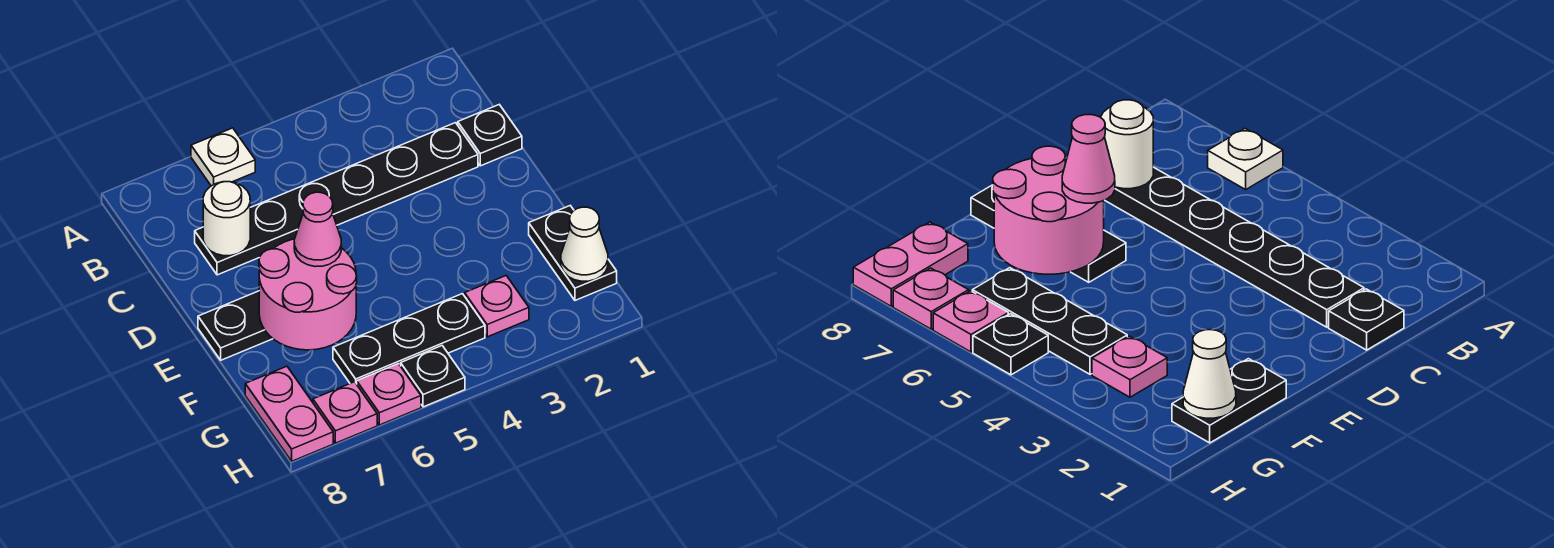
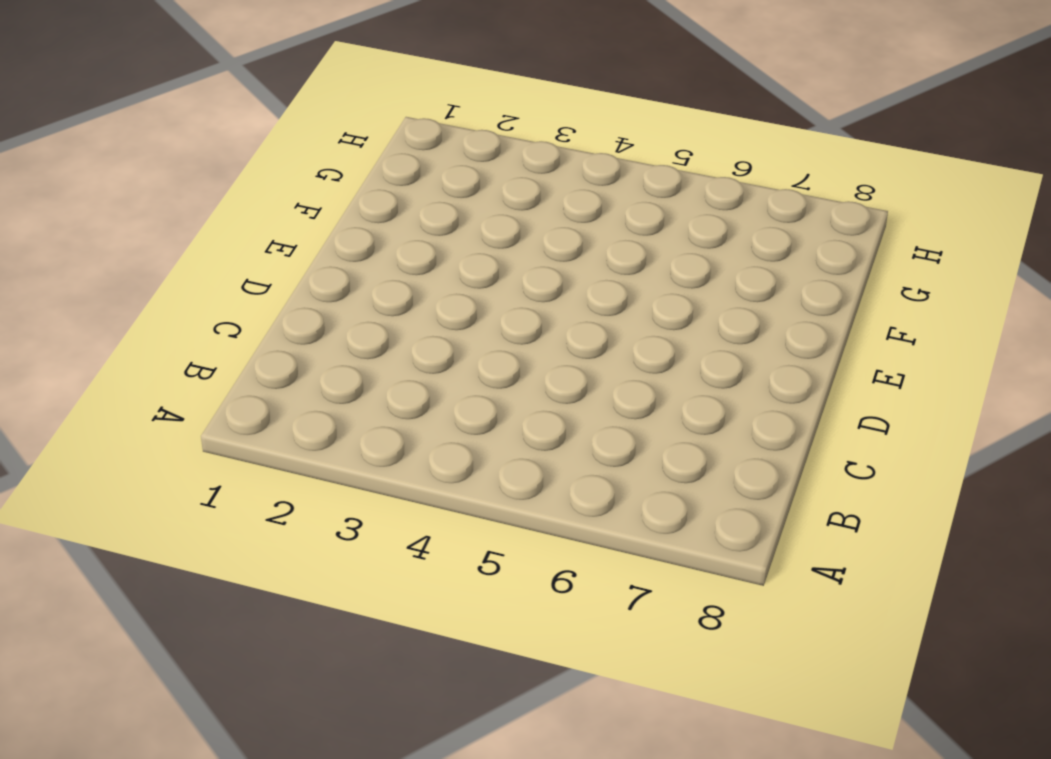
none -> white 1x1 plate [191,128,255,186]
none -> black 1x1 plate [458,105,522,166]
none -> black 1x6 plate [195,123,478,275]

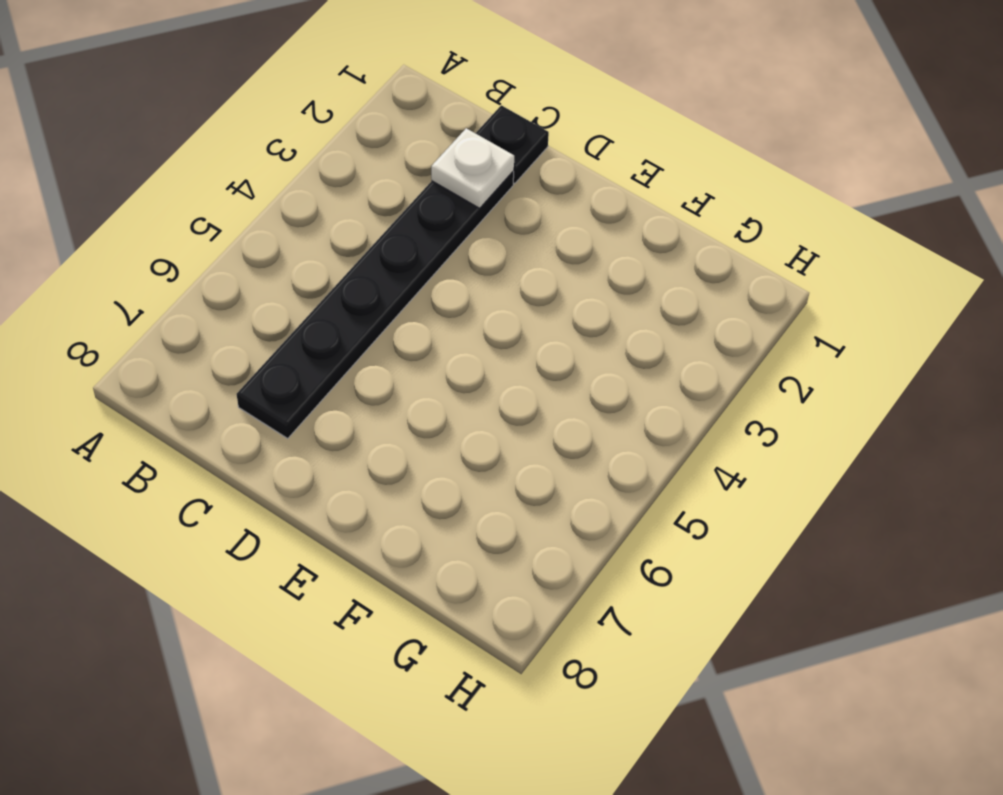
white 1x1 plate [431,128,514,208] -> white 1x1 plate moved to [191,128,255,186]
none -> black 1x3 plate [198,291,273,360]
none -> black 1x2 plate [529,206,617,300]
none -> pink 1x1 plate [465,276,529,337]

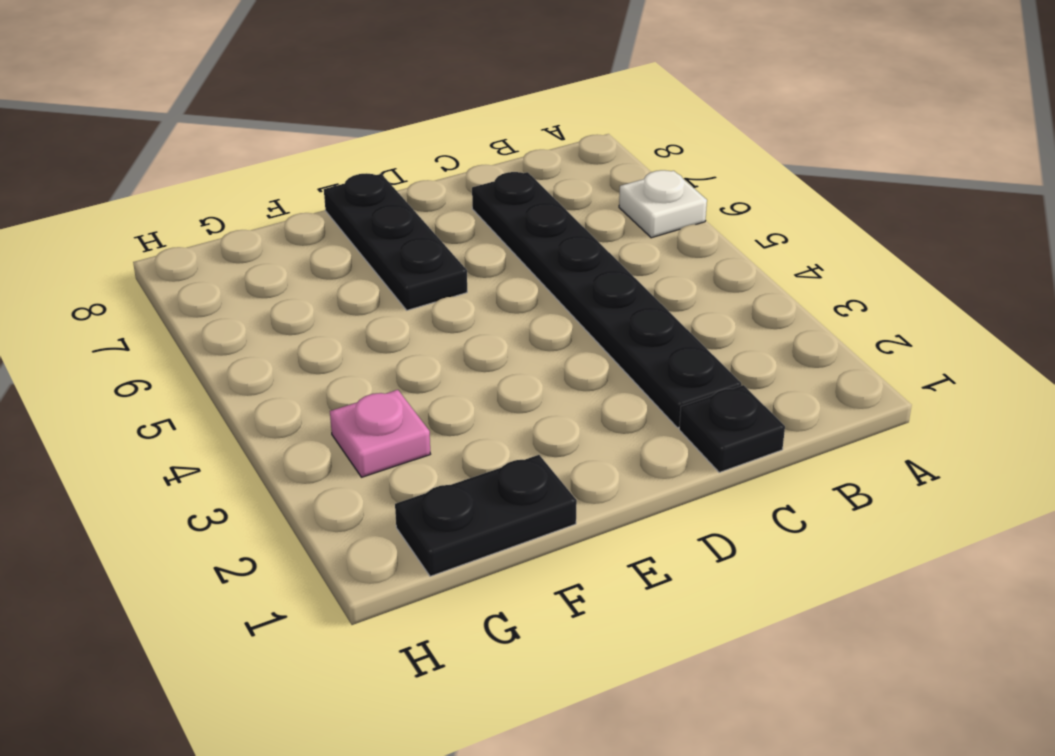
none -> black 1x3 plate [333,294,485,384]
none -> pink 1x2 plate [245,366,333,461]
none -> black 1x1 plate [401,346,465,407]

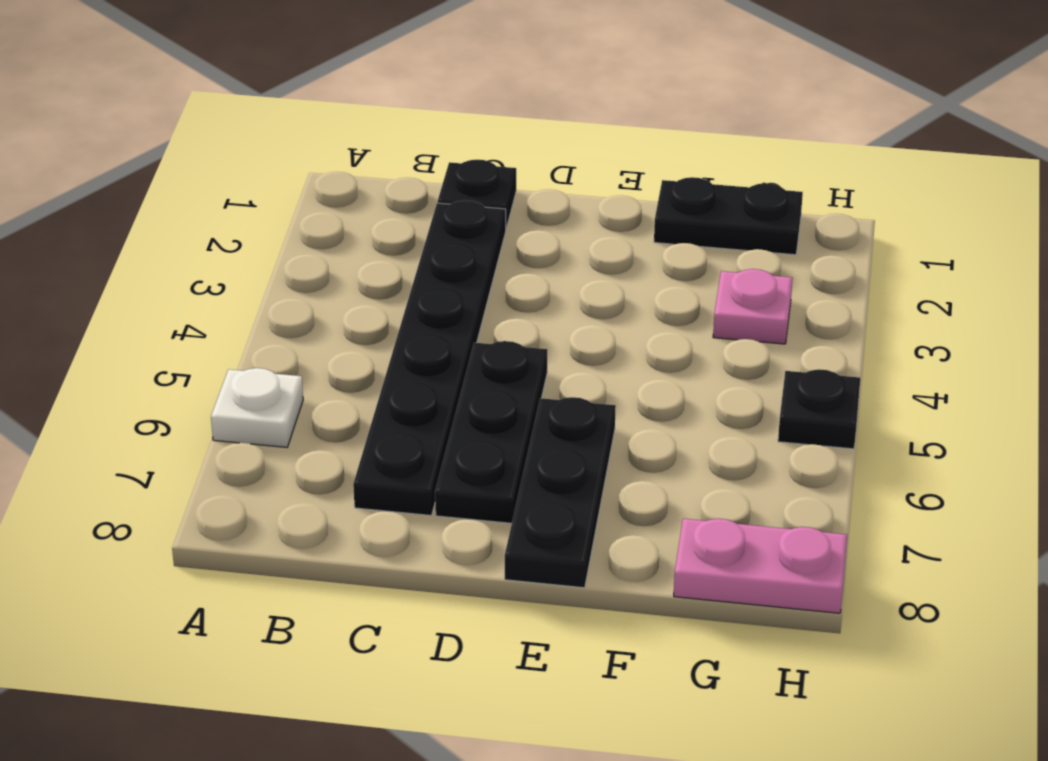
black 1x3 plate [435,341,547,523] -> black 1x3 plate moved to [333,294,485,384]
none -> pink 1x1 plate [357,364,421,425]
none -> pink 1x1 plate [313,382,377,443]
none -> white 1x1 round brick [203,182,250,256]

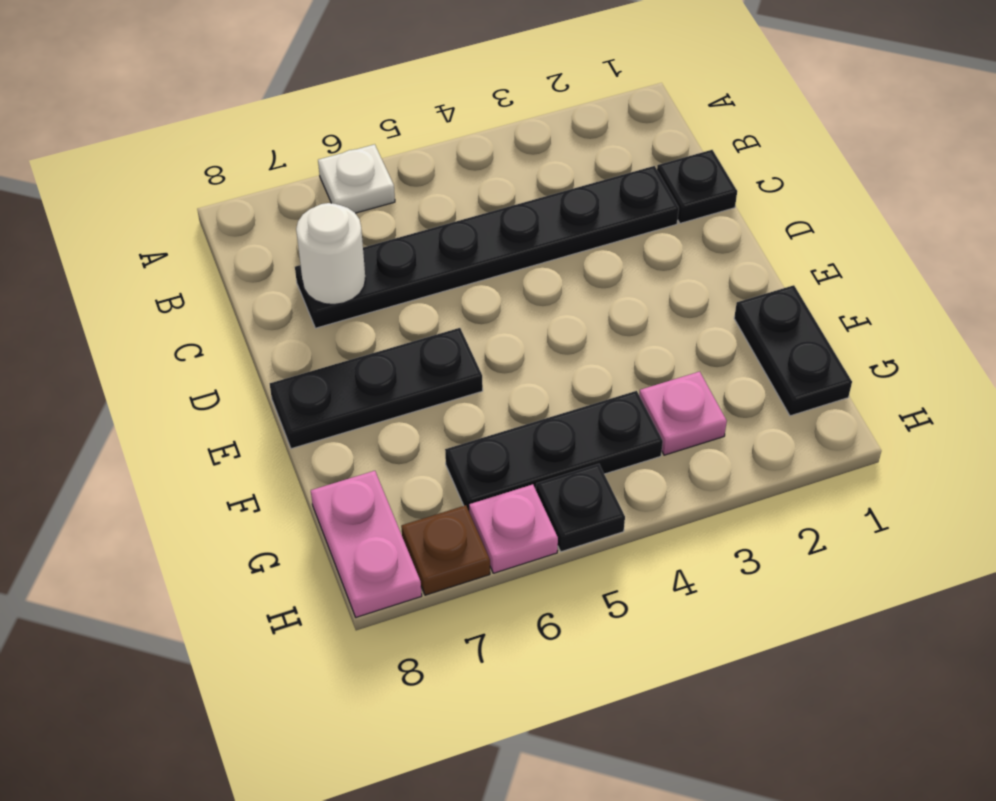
brown 1x1 plate [401,505,490,595] -> pink 1x1 plate [313,382,377,443]
none -> pink 2x2 round brick [259,239,357,350]
none -> white 1x1 cone [561,207,608,281]
none -> pink 1x1 cone [294,192,341,267]

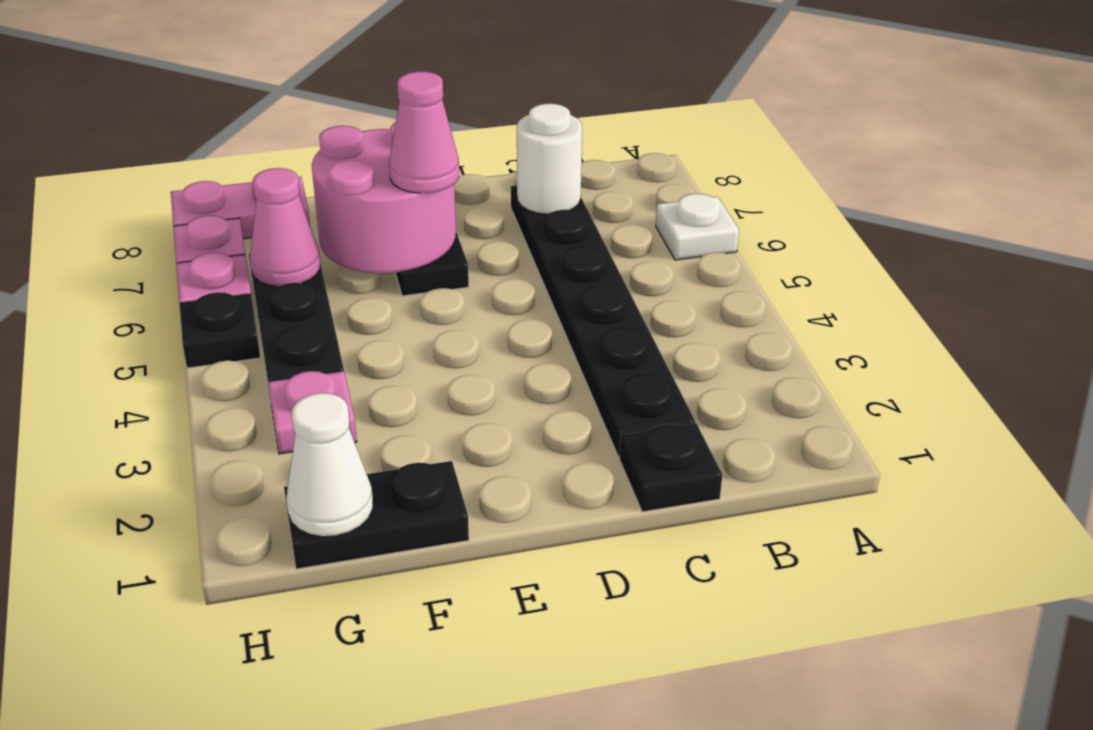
pink 1x1 cone [250,168,320,287] -> none

